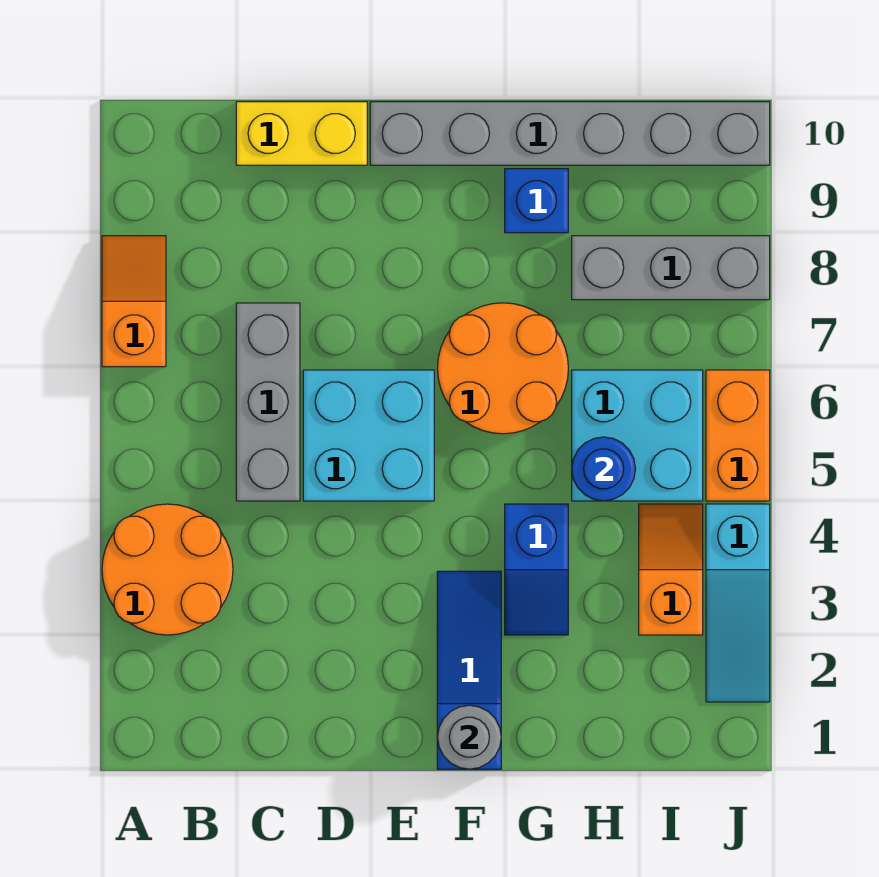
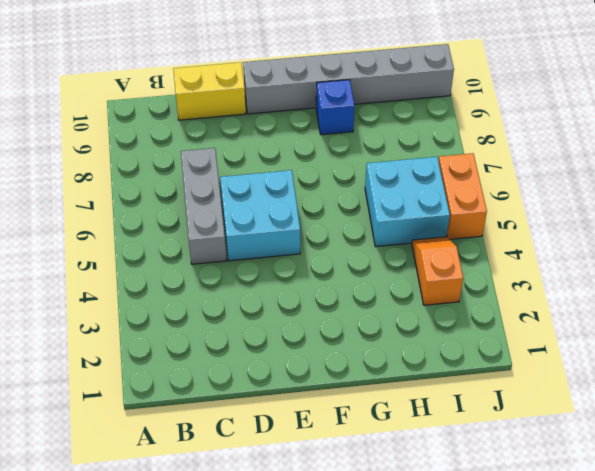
none -> orange 2x2 round brick [102,504,233,635]
none -> orange 1x2 slope [102,236,166,367]
none -> blue 1x3 slope [437,571,501,769]

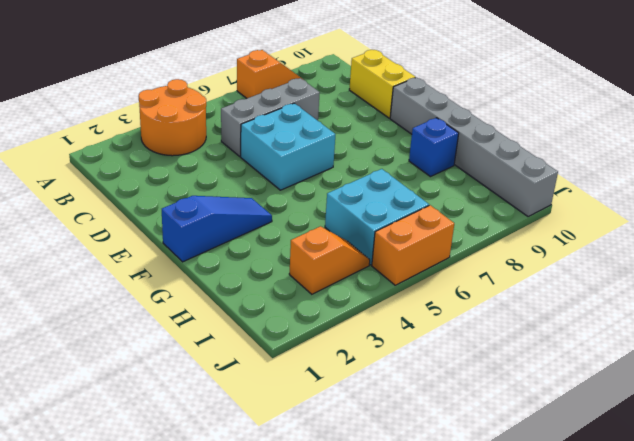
none -> orange 2x2 round brick [438,303,568,434]
none -> blue 1x2 slope [505,504,568,635]
none -> grey 1x3 brick [572,236,770,300]

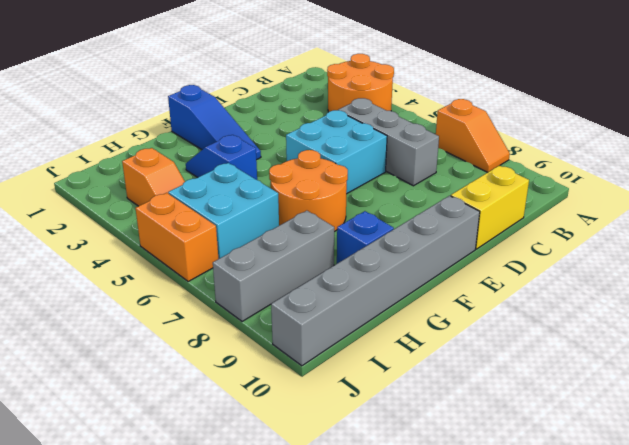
none -> cyan 1x3 slope [706,504,770,702]
none -> grey 1x1 round brick [438,705,501,769]
none -> blue 1x1 round brick [572,437,635,501]

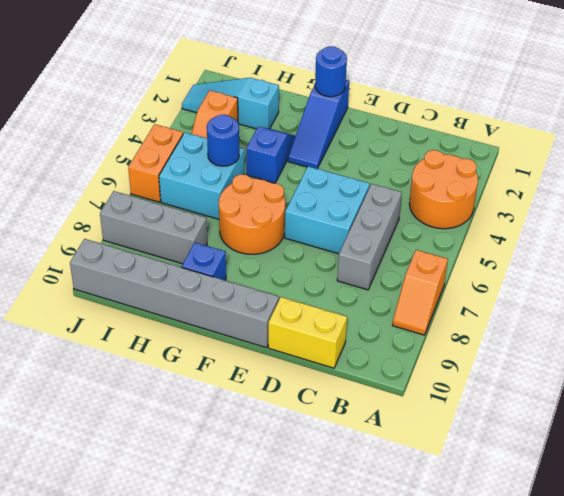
blue 1x1 round brick [315,46,347,97] -> grey 1x1 round brick [438,705,501,769]
cyan 1x3 slope [182,78,279,129] -> cyan 1x3 slope turned to [706,504,770,702]

